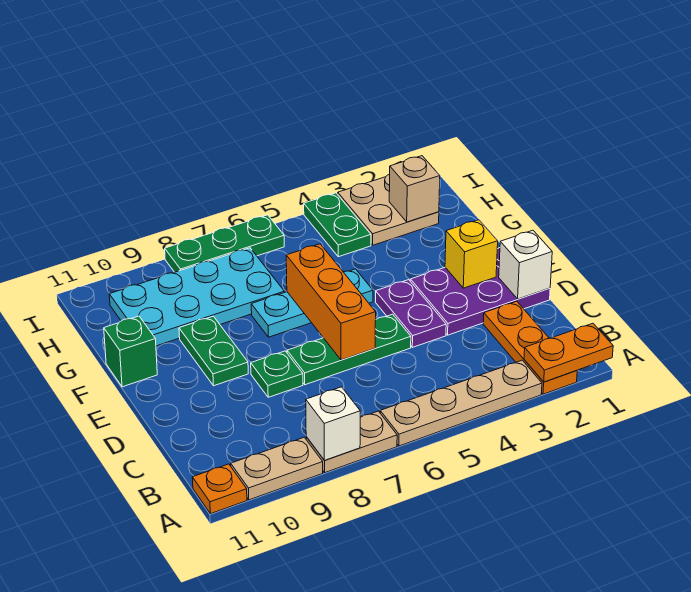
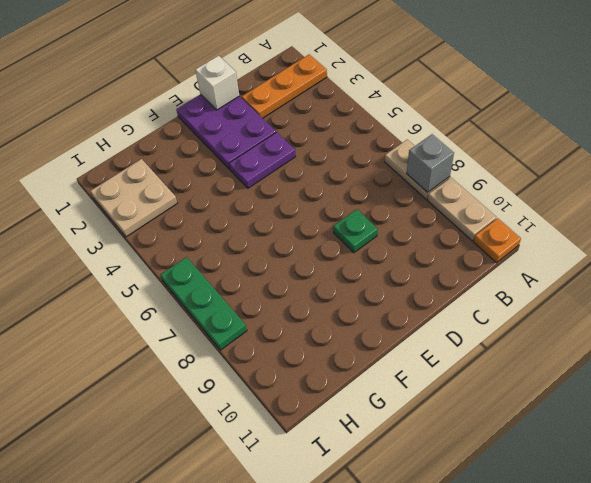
grey 1x1 brick [407,134,454,192] -> white 1x1 brick [306,387,360,460]
none -> tan 1x4 plate [380,360,542,446]
none -> green 1x3 plate [287,314,411,385]
none -> green 1x2 plate [179,316,248,386]

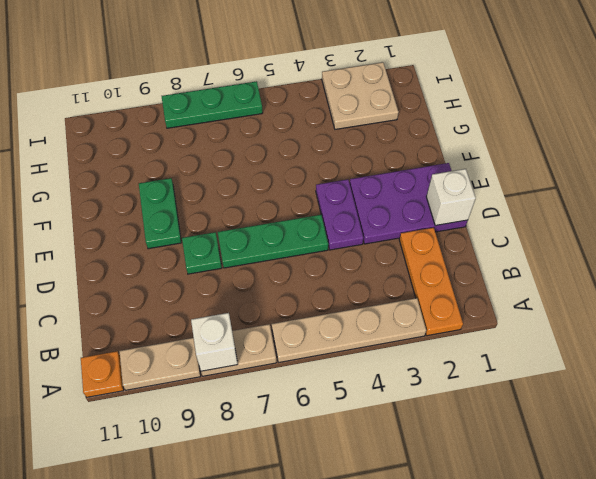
none -> cyan 1x3 plate [251,269,373,337]
none -> green 1x1 brick [104,316,157,387]
none -> cyan 2x4 plate [109,248,284,346]

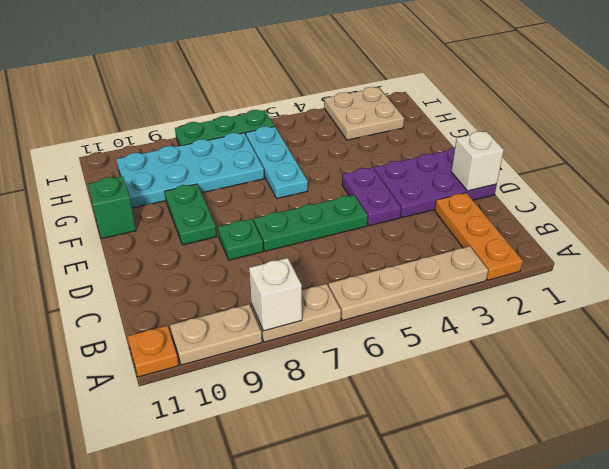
cyan 1x3 plate [246,126,308,198] -> cyan 1x3 plate turned to [251,269,373,337]
none -> green 1x2 plate [304,193,371,257]
none -> orange 1x2 plate [524,323,613,382]
none -> orange 1x3 brick [286,244,376,360]

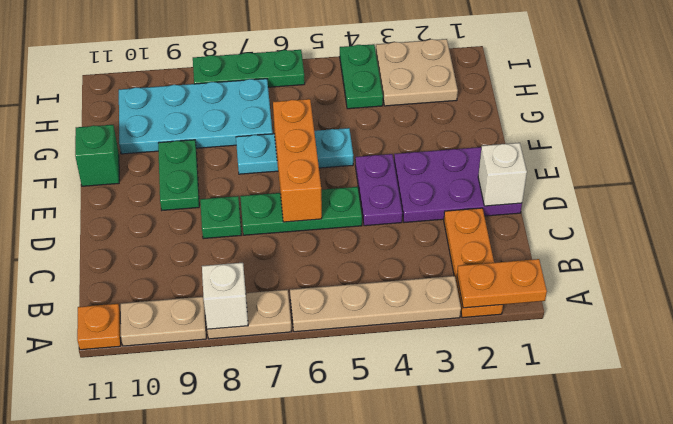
none -> yellow 1x1 brick [445,220,498,288]
none -> tan 1x1 brick [389,156,440,222]

